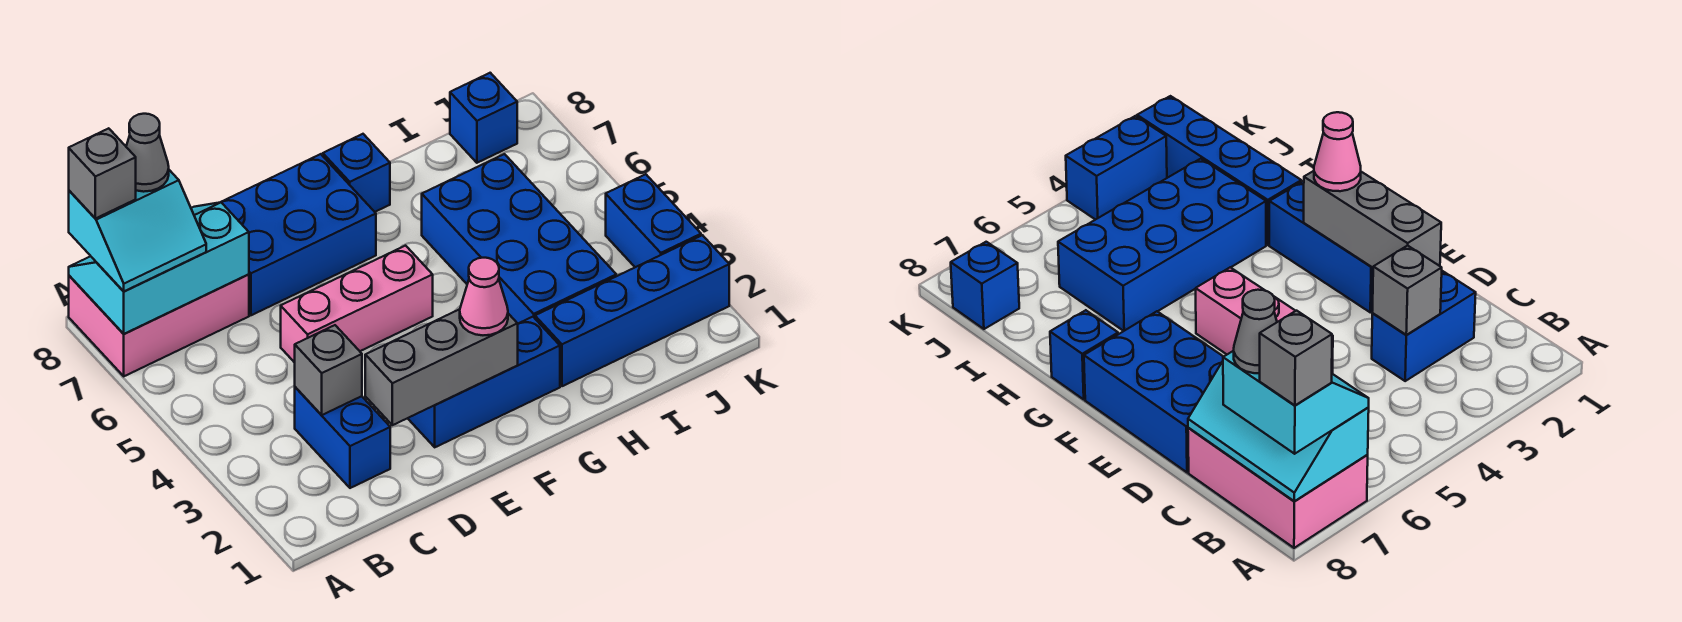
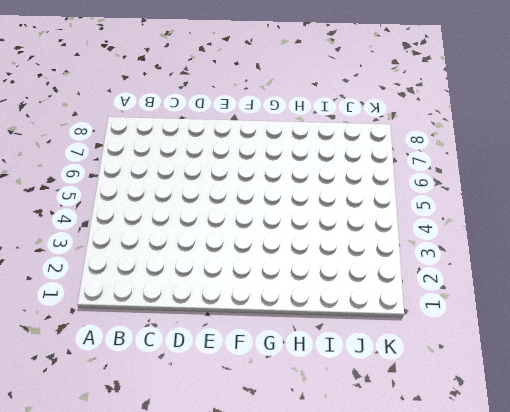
none -> pink 2x3 brick [69,274,249,376]
none -> blue 1x2 brick [295,387,390,488]
none -> pink 1x3 brick [281,246,433,363]

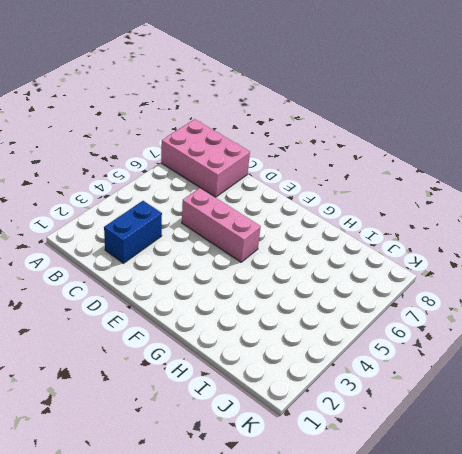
none -> blue 2x3 brick [221,154,376,315]
none -> blue 1x3 brick [408,317,560,447]
none -> blue 1x1 brick [323,134,390,212]

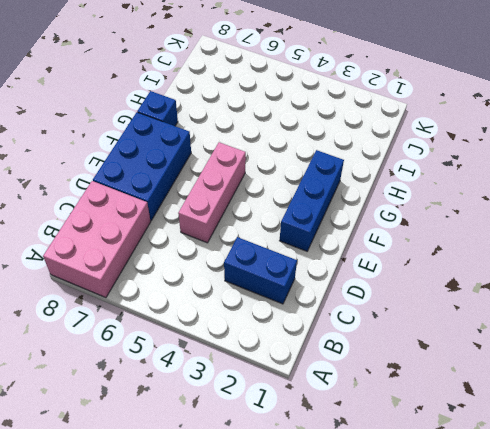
none -> blue 1x4 brick [535,235,729,386]
none -> blue 2x4 brick [422,154,616,323]
none -> blue 1x1 brick [450,73,517,163]

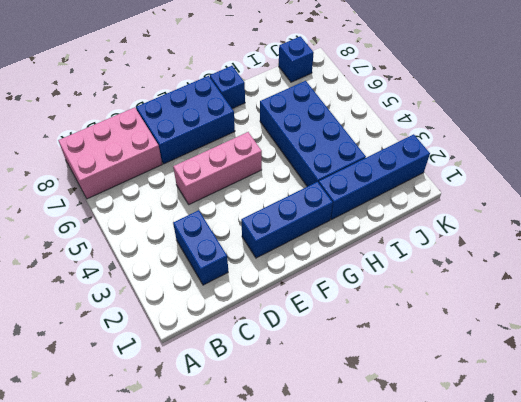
none -> blue 1x2 brick [606,174,701,267]
none -> cyan 2x3 slope [69,202,249,334]
none -> grey 1x1 brick [295,325,362,415]

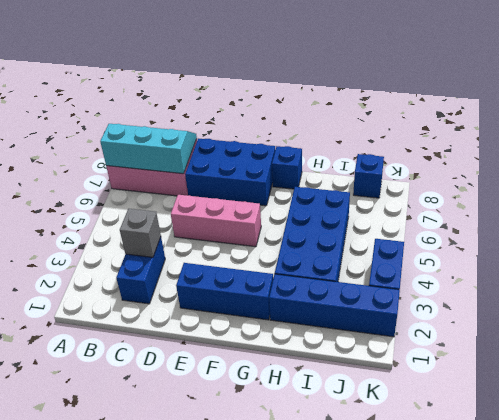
none -> grey 1x3 brick [365,309,518,425]
none -> cyan 2x2 slope [69,170,206,291]
none -> pink 1x1 cone [460,258,508,335]

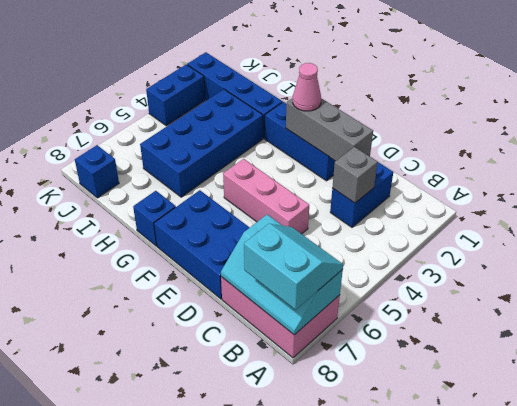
none -> grey 1x1 brick [69,128,136,219]
none -> grey 1x1 cone [126,114,169,192]

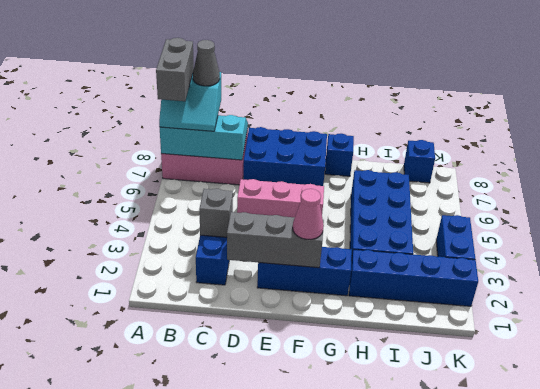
grey 1x2 brick [156,38,194,101] -> grey 1x1 brick [69,128,136,219]

